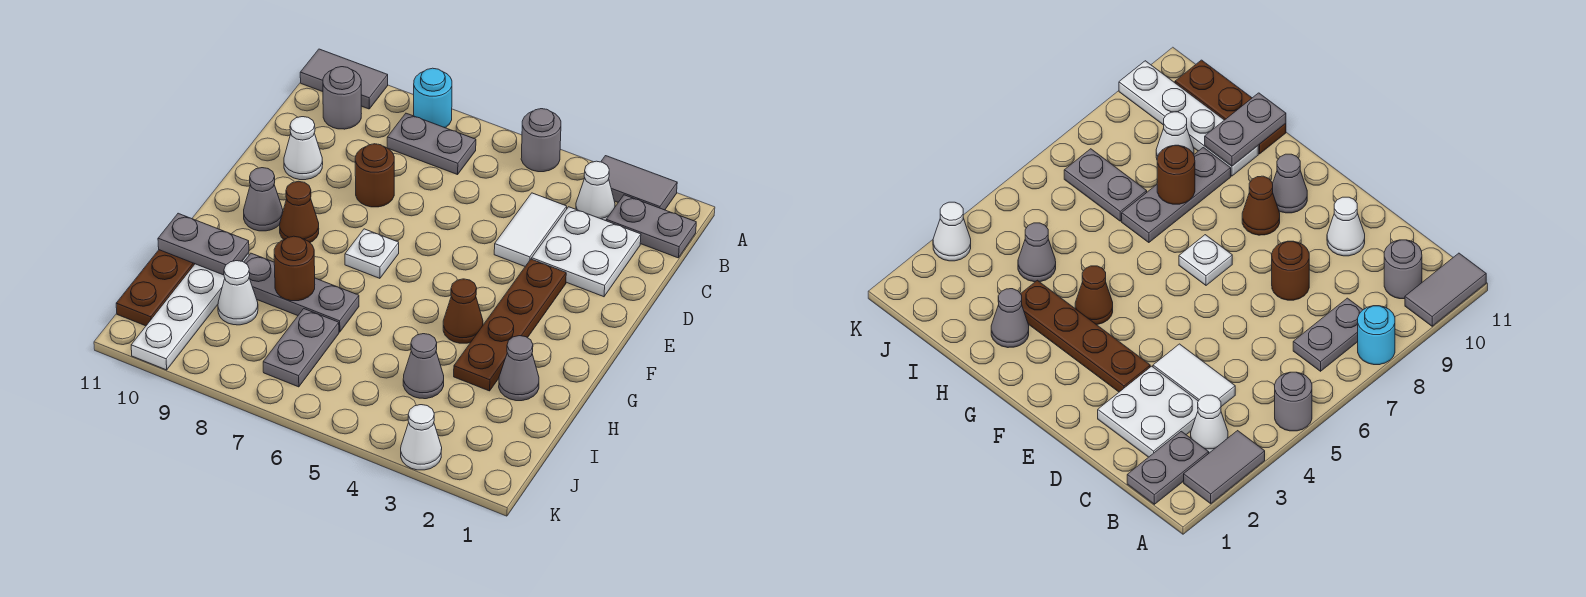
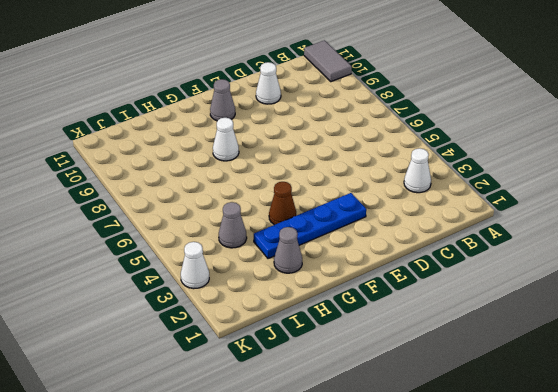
blue 1x4 plate [254,193,366,259] -> brown 1x4 plate [454,259,566,391]
white 1x1 cone [213,118,239,161] -> white 1x1 cone moved to [218,261,258,325]
none -> grey 1x2 tile [601,156,677,210]
none -> grey 1x1 round brick [521,109,561,172]
none -> cyan 1x1 round brick [414,68,452,128]

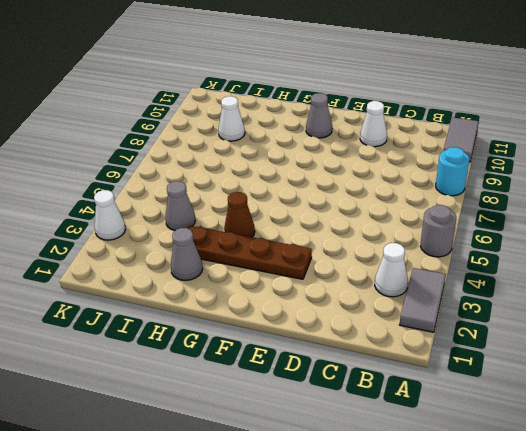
none -> grey 1x2 plate [606,195,696,258]
none -> grey 1x2 plate [387,113,476,175]
none -> grey 1x1 round brick [323,67,361,129]

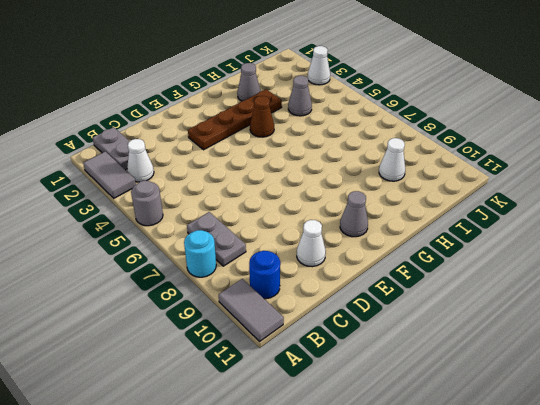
blue 1x1 round brick [249,251,280,299] -> grey 1x1 round brick [323,67,361,129]
none -> white 2x2 plate [532,207,641,297]
none -> white 1x2 tile [494,193,567,266]
none -> brown 1x1 round brick [355,144,394,207]

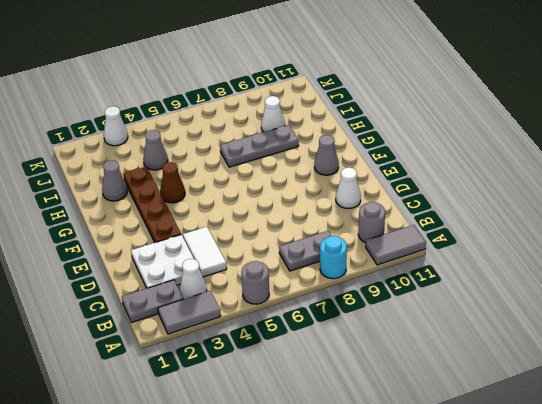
none -> brown 1x1 round brick [355,144,394,207]
none -> white 1x1 plate [345,229,399,278]
none -> brown 1x1 cone [280,181,319,242]

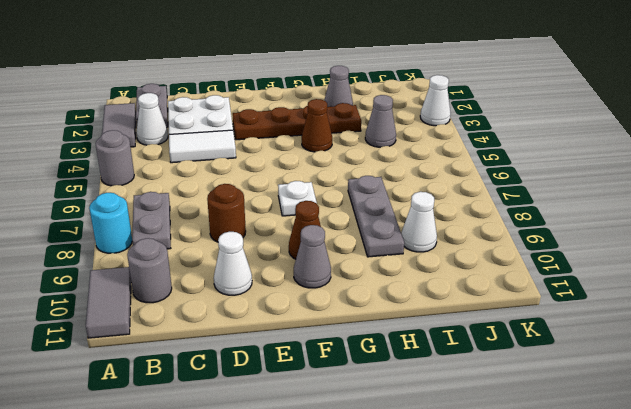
none -> white 1x4 plate [131,253,249,370]
none -> brown 1x3 plate [116,250,194,326]
none -> grey 1x2 plate [263,309,339,387]

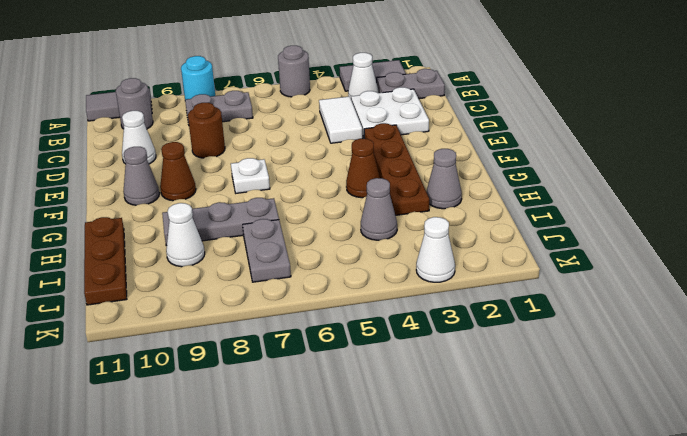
none -> white 1x4 plate [131,253,249,370]
none -> brown 1x1 round brick [274,236,315,301]
none -> grey 1x2 plate [158,213,249,275]

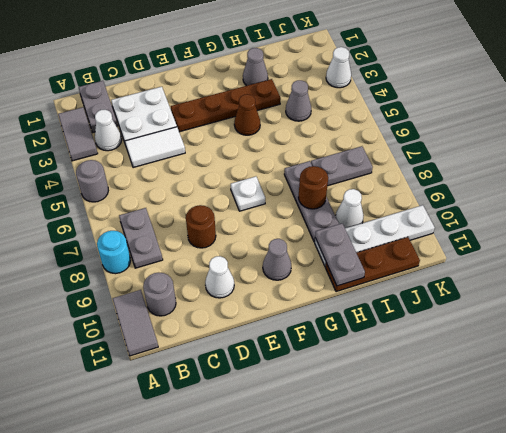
none -> brown 1x1 cone [280,181,319,242]

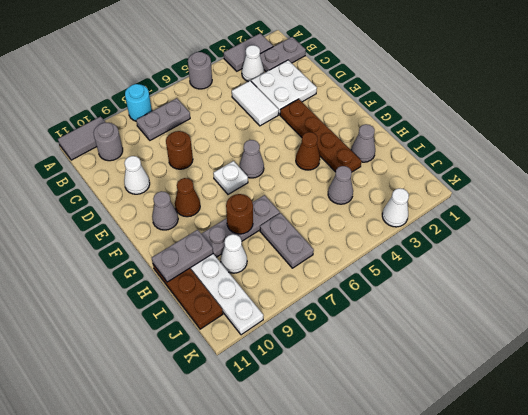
grey 1x1 cone [240,140,264,178] -> none

